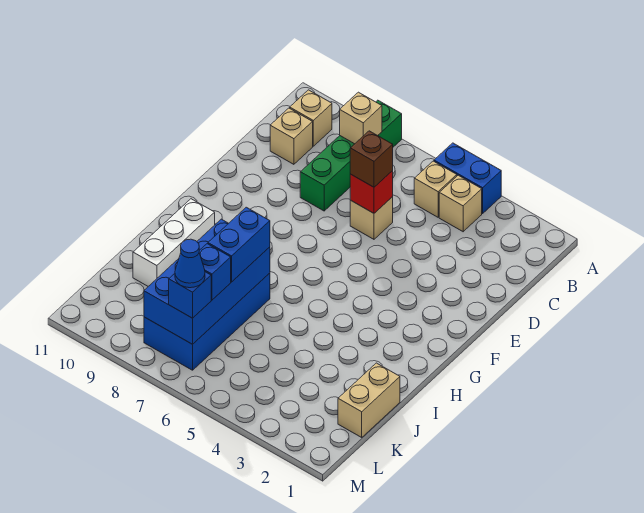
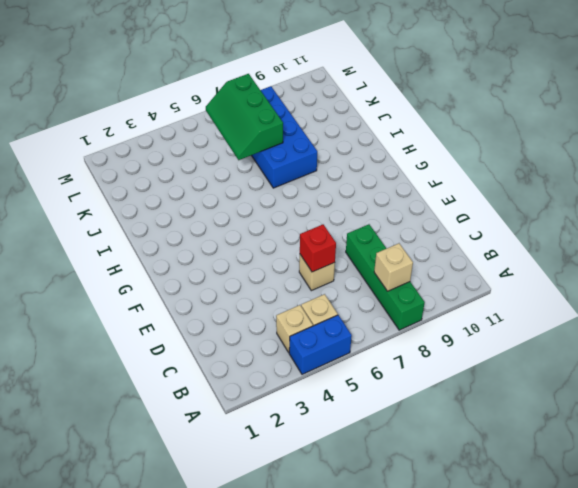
green 2x3 slope [206,74,283,160] -> blue 2x4 brick [144,219,270,344]
none -> tan 1x1 brick [290,90,332,146]
none -> tan 1x1 brick [270,108,313,164]
none -> white 1x3 brick [133,199,215,286]

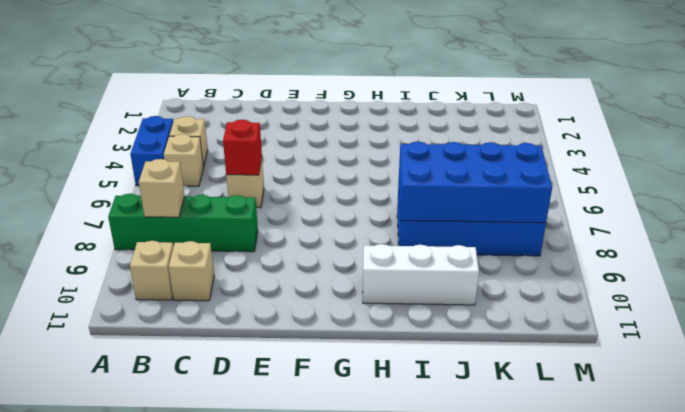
none -> tan 1x2 brick [338,363,400,437]
none -> brown 1x1 brick [350,131,393,187]
none -> blue 1x2 brick [208,207,270,282]

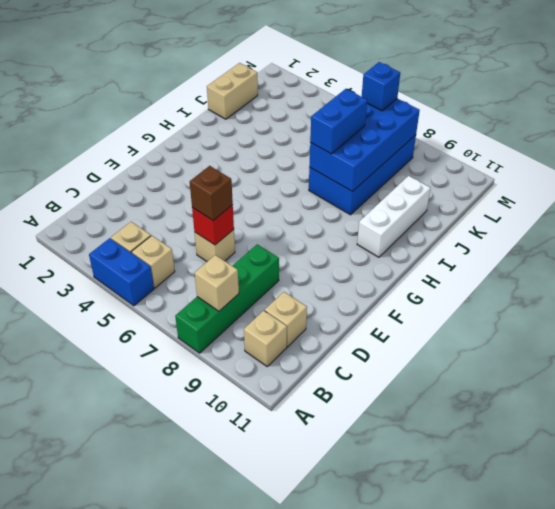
none -> blue 1x1 brick [199,244,231,300]
none -> blue 1x1 cone [175,239,205,288]

